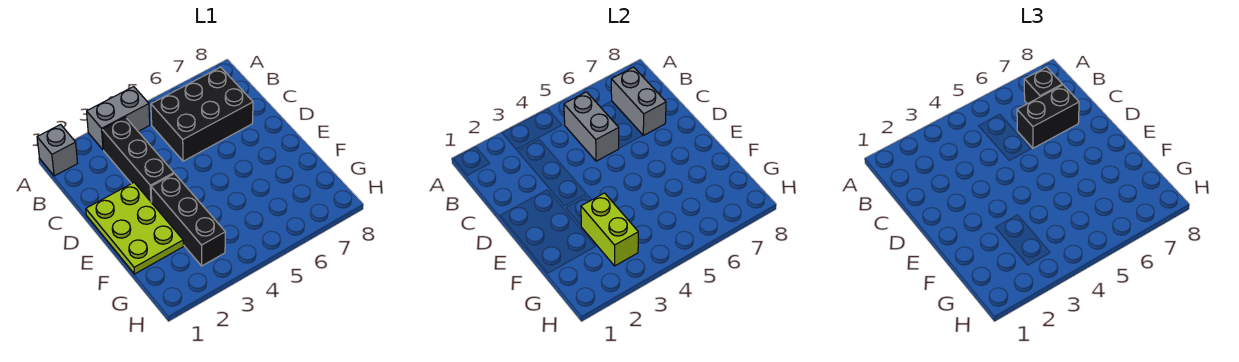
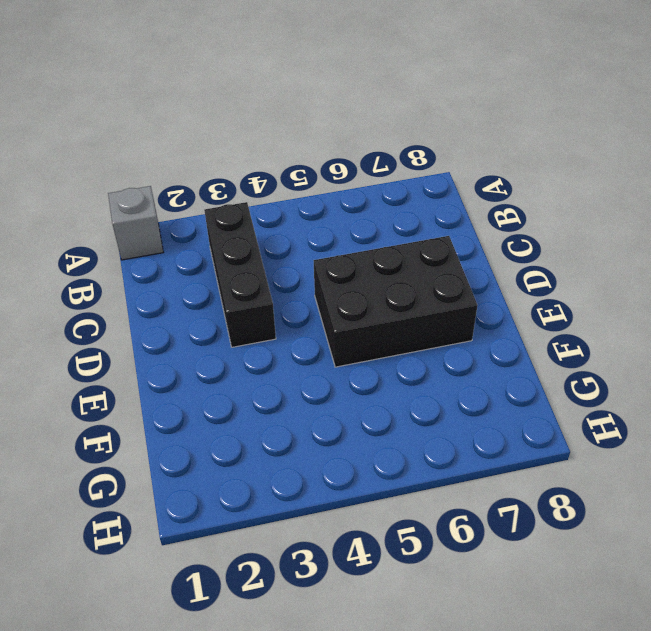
black 2x3 brick [314,236,478,367] -> black 2x3 brick moved to [151,67,253,161]
none -> grey 1x2 brick [87,87,150,150]
none -> lime 2x3 plate [86,183,183,274]

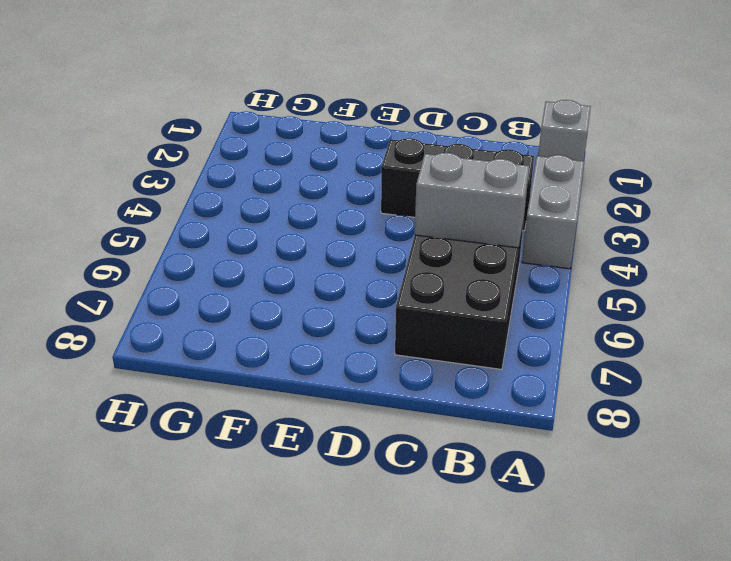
none -> lime 2x3 plate [86,183,183,274]
none -> black 1x3 brick [151,174,225,266]

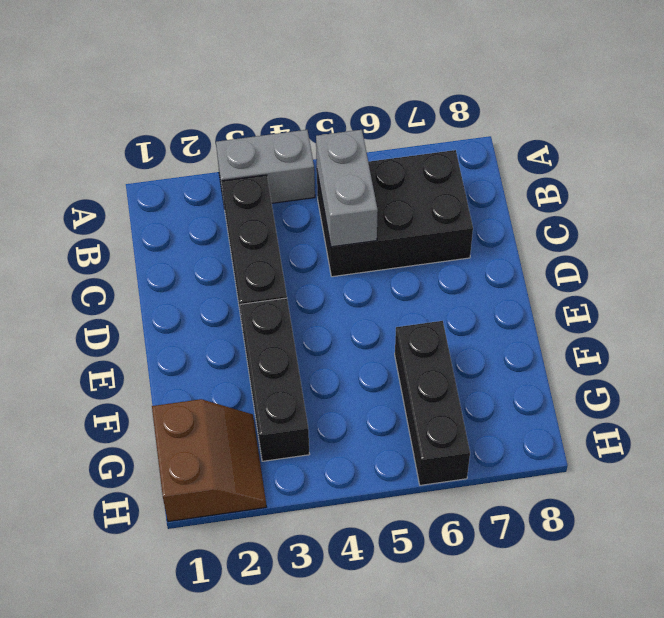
black 1x3 brick [395,321,470,485] -> none
brown 2x2 slope [152,399,266,522] -> none
none -> grey 1x1 brick [37,124,78,176]
none -> lime 2x3 plate [86,183,183,274]

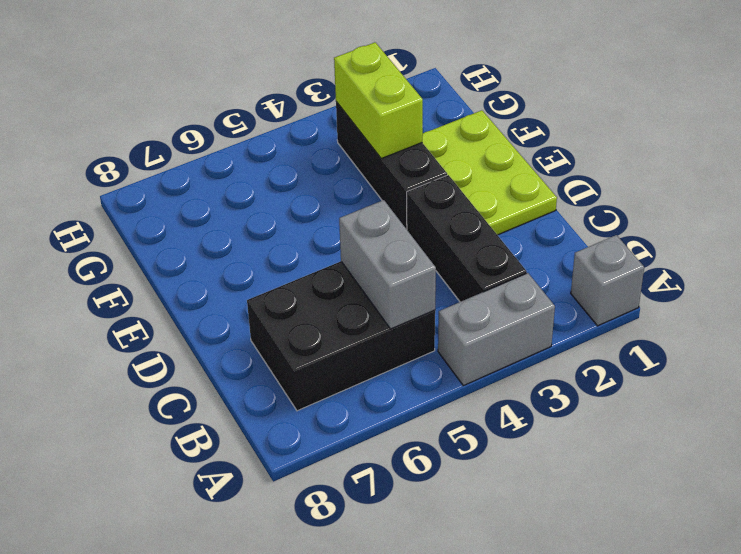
none -> grey 1x2 brick [611,67,666,136]
none -> black 1x1 brick [1024,67,1062,104]

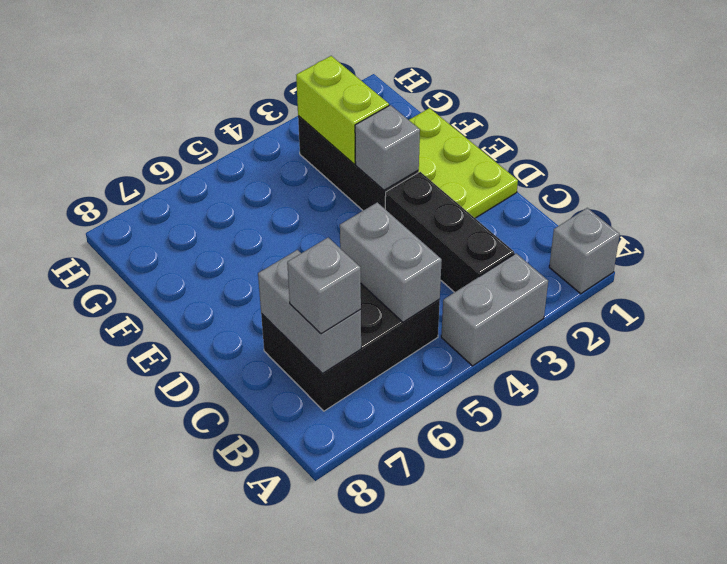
grey 1x1 brick [287,238,361,334] -> black 1x1 brick [1024,67,1062,104]
grey 1x1 brick [355,105,420,190] -> none
none -> black 1x2 brick [1017,85,1079,148]

